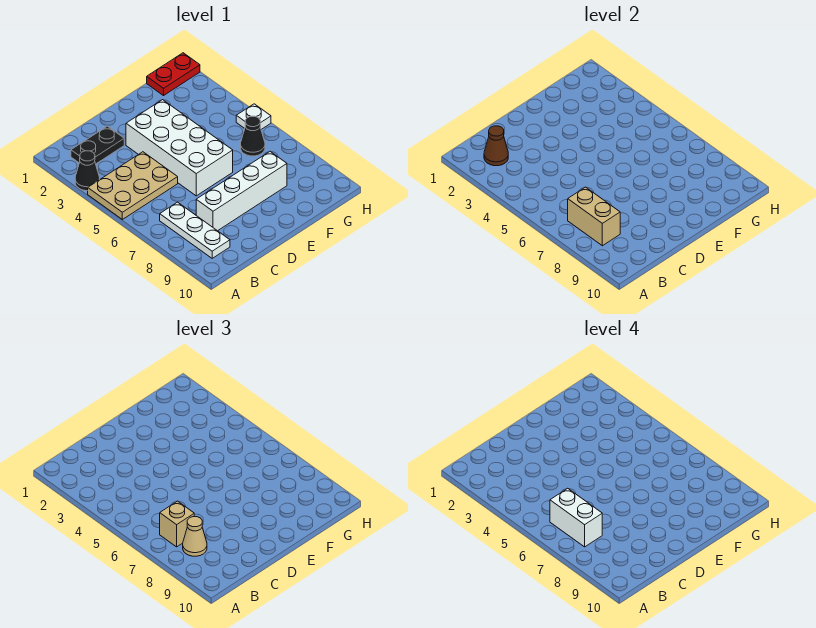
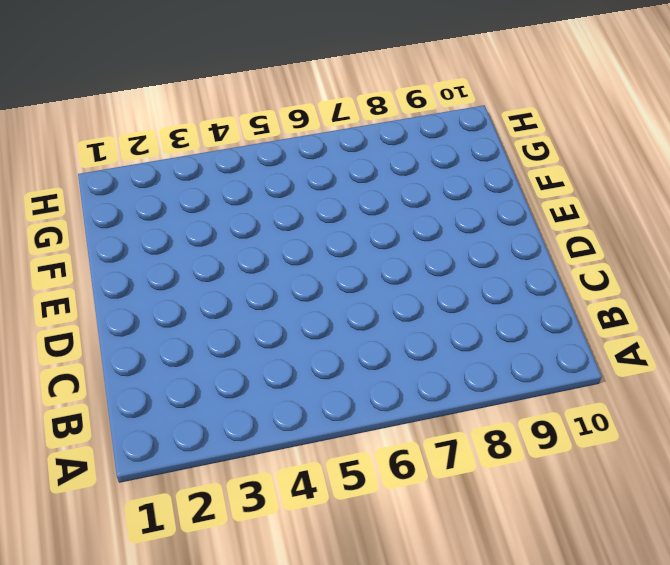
none -> black 1x1 cone [75,151,100,191]
none -> tan 2x3 plate [88,152,178,219]
none -> black 1x2 plate [71,126,124,164]

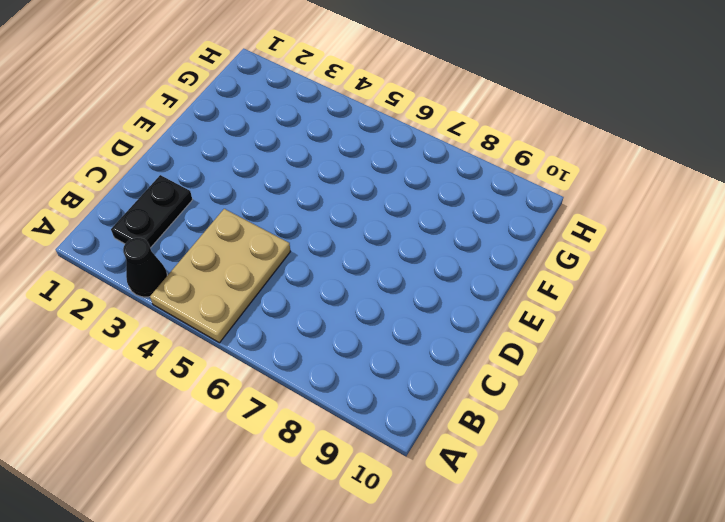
none -> white 1x3 plate [160,202,230,258]
none -> white 1x4 brick [196,152,287,231]
none -> white 2x4 brick [126,100,233,196]

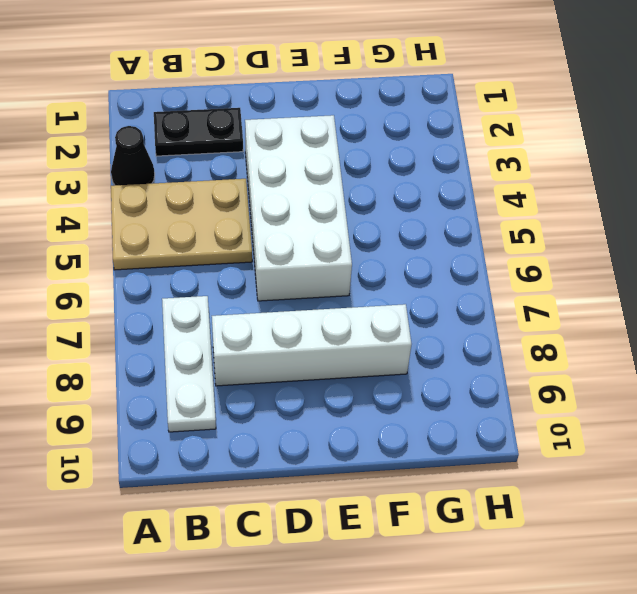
none -> red 1x2 plate [147,53,200,96]
none -> black 1x1 cone [241,116,265,156]
none -> white 1x1 plate [236,104,271,129]

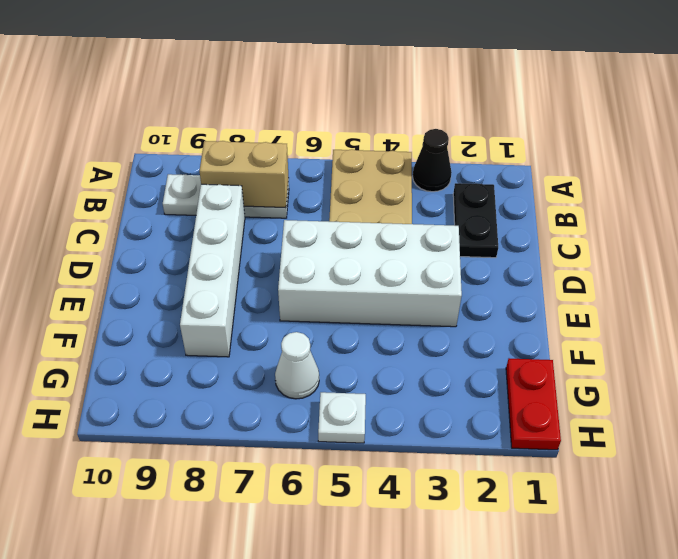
white 1x1 cone [275,332,319,399] -> black 1x1 cone [241,116,265,156]
none -> brown 1x1 cone [484,126,508,166]
none -> tan 1x1 brick [160,501,194,547]
none -> tan 1x1 cone [183,517,207,556]

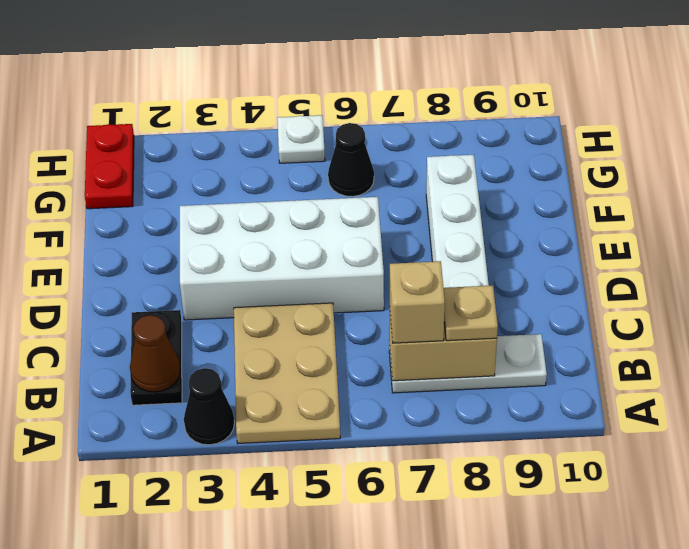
tan 1x1 plate [444,285,498,341] -> tan 1x1 cone [183,517,207,556]
none -> white 1x2 brick [550,488,602,547]

